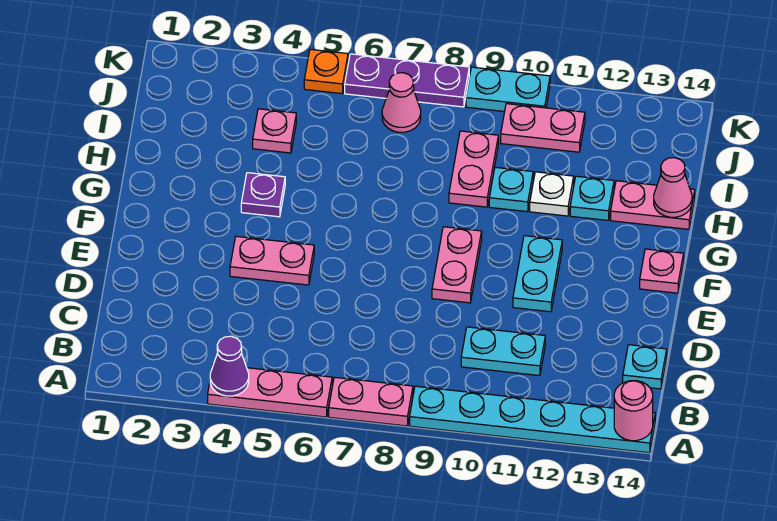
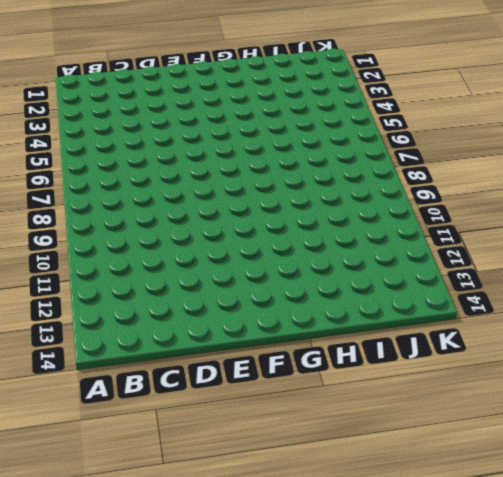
none -> pink 1x3 plate [208,364,332,417]
none -> pink 1x2 plate [329,377,413,426]
none -> cyan 1x6 plate [410,386,655,453]

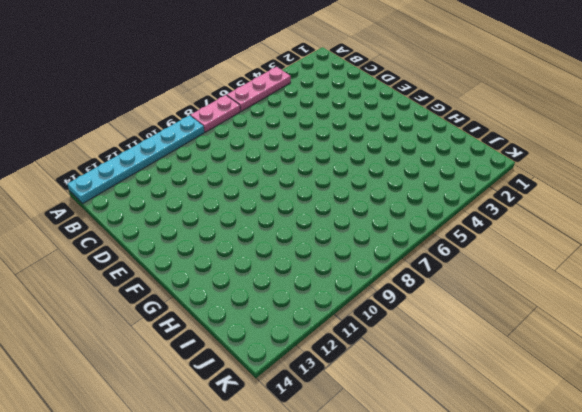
none -> cyan 1x2 plate [461,327,545,376]
none -> cyan 1x1 plate [623,345,667,389]
none -> pink 1x2 plate [230,236,314,285]

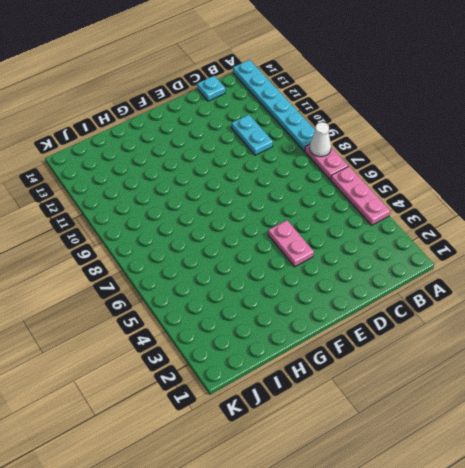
white 1x1 cone [310,122,331,157] -> none
none -> pink 1x2 plate [432,227,482,303]
none -> cyan 1x2 plate [513,236,562,312]
none -> pink 1x1 plate [640,249,684,293]

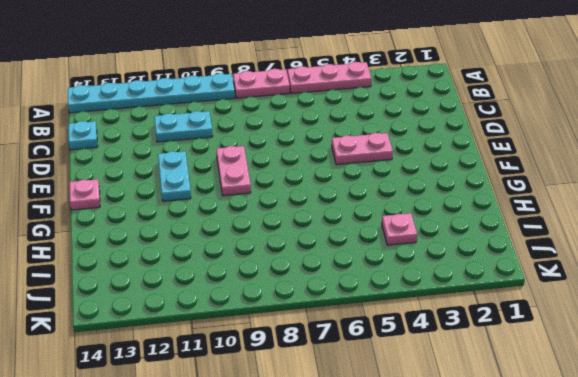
none -> purple 1x1 plate [241,173,285,217]
none -> pink 1x2 plate [449,131,498,207]
none -> cyan 1x1 plate [489,167,533,212]

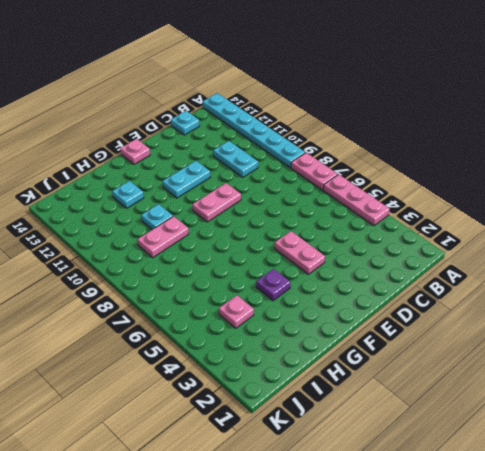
none -> white 1x1 plate [530,172,574,216]
none -> pink 1x2 plate [611,181,695,229]
none -> pink 1x1 cone [382,73,421,132]

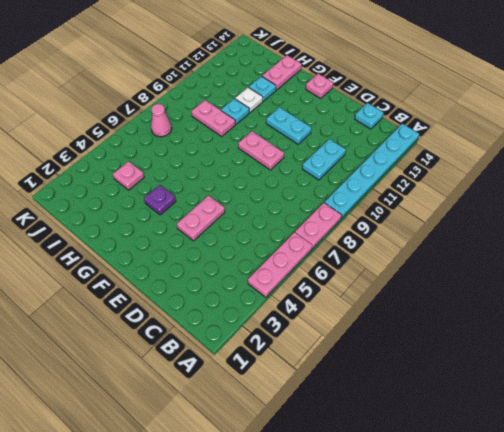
none -> pink 1x2 plate [501,104,585,152]
none -> orange 1x1 plate [304,49,348,94]
none -> purple 1x3 plate [345,54,469,107]

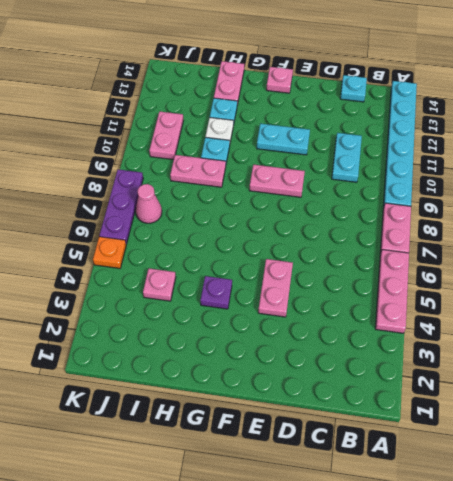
none -> cyan 1x2 plate [466,67,550,112]
none -> purple 1x1 cone [210,336,249,396]
none -> pink 1x1 round brick [614,381,653,441]

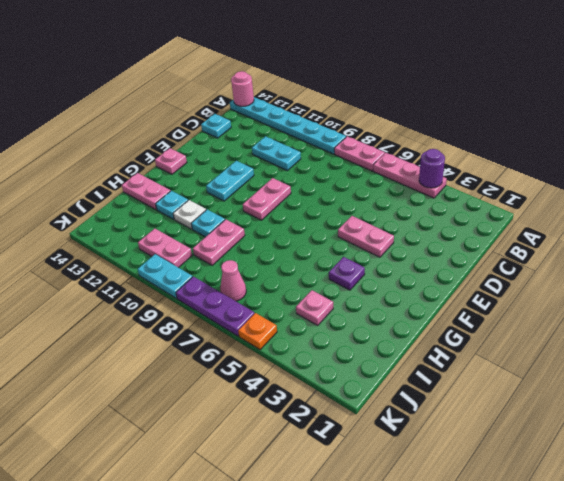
purple 1x1 round brick [419,149,445,188] -> purple 1x1 cone [210,336,249,396]
none -> pink 1x1 cone [654,158,692,217]

